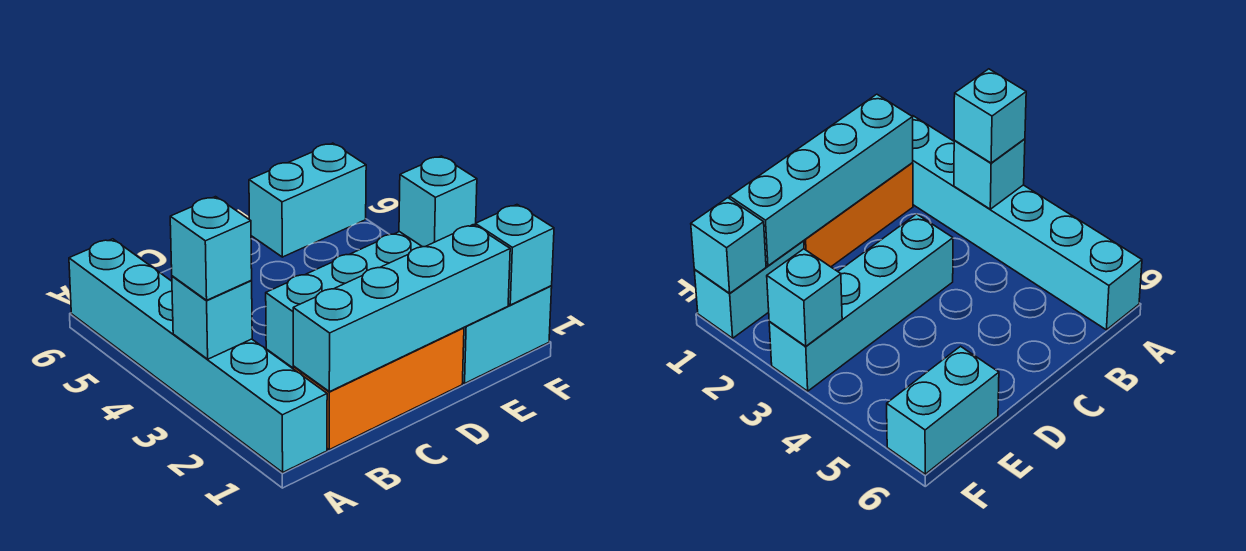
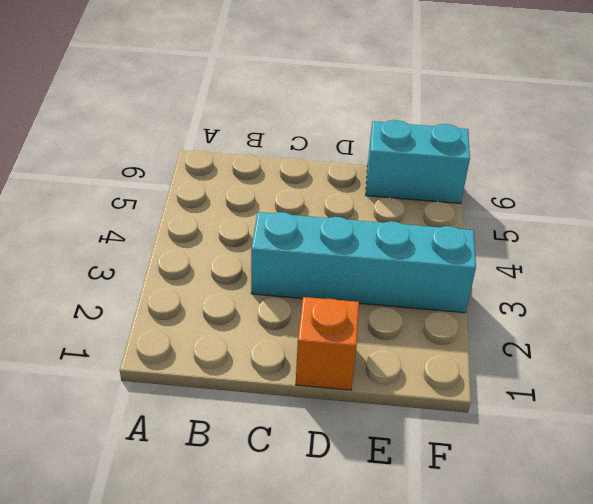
orange 1x1 brick [296,297,359,390] -> orange 1x3 brick [293,328,464,450]
none -> cyan 1x6 brick [69,239,327,472]
none -> cyan 1x2 brick [463,286,552,383]

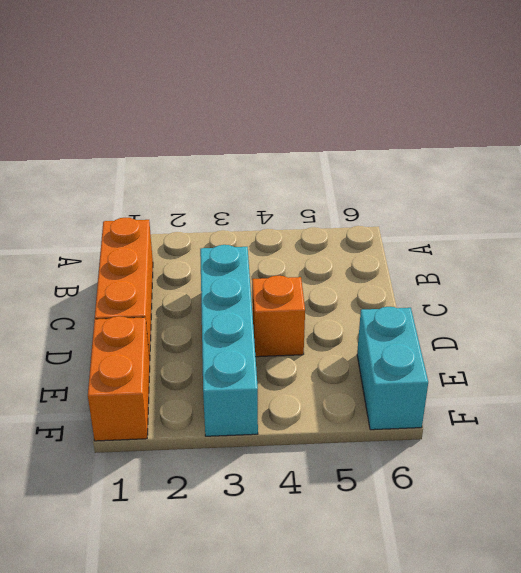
orange 1x1 brick [252,276,305,357] -> none
orange 1x2 brick [88,316,150,441] -> cyan 1x2 brick [463,286,552,383]
none -> cyan 1x6 brick [69,239,327,472]
none -> cyan 1x1 brick [172,276,252,359]

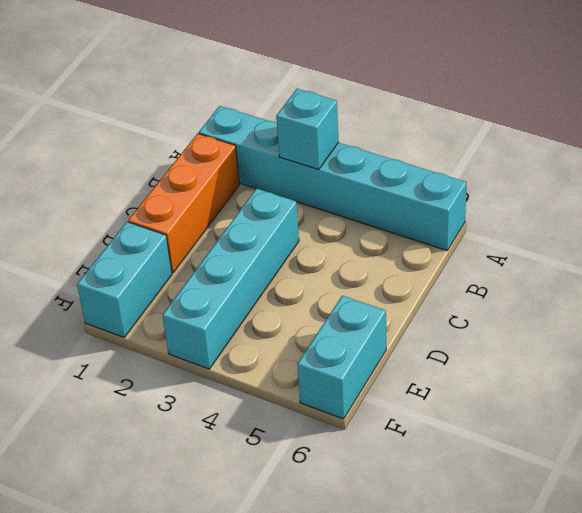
none -> cyan 1x4 brick [293,225,510,392]
none -> cyan 1x1 brick [475,205,554,305]

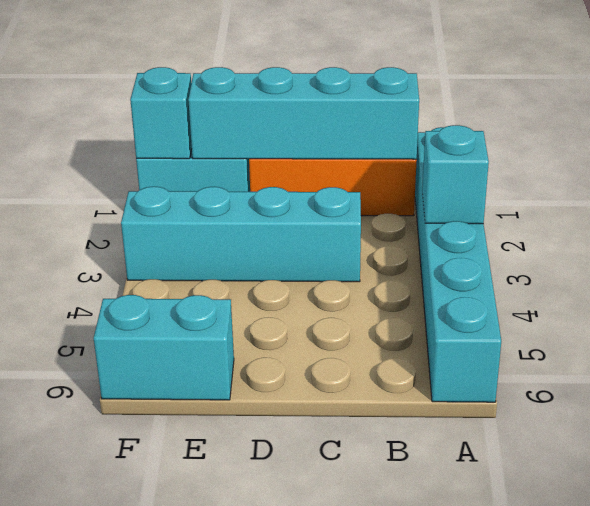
none -> cyan 1x1 brick [399,156,477,247]
none -> cyan 1x1 brick [170,197,252,300]

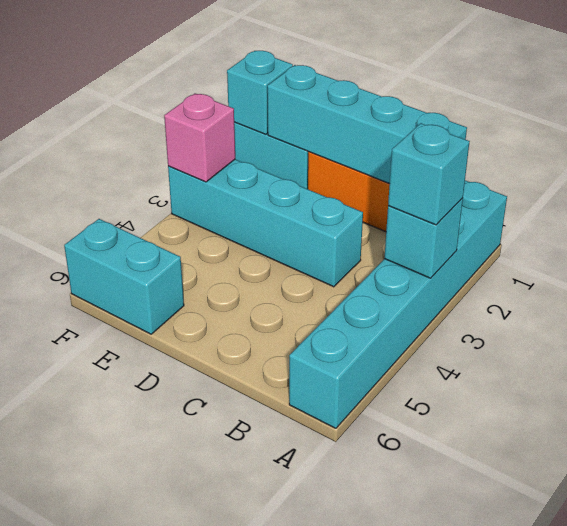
pink 1x1 brick [164,93,235,182] -> cyan 1x1 brick [399,156,477,247]

